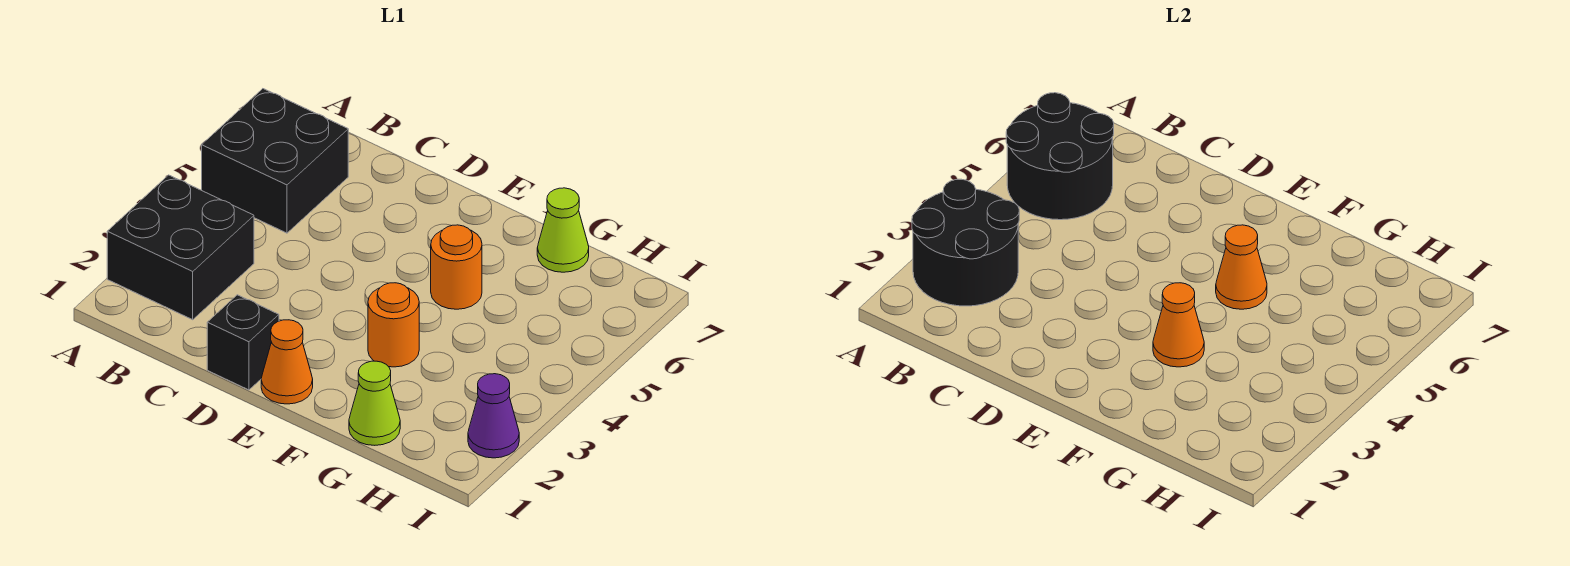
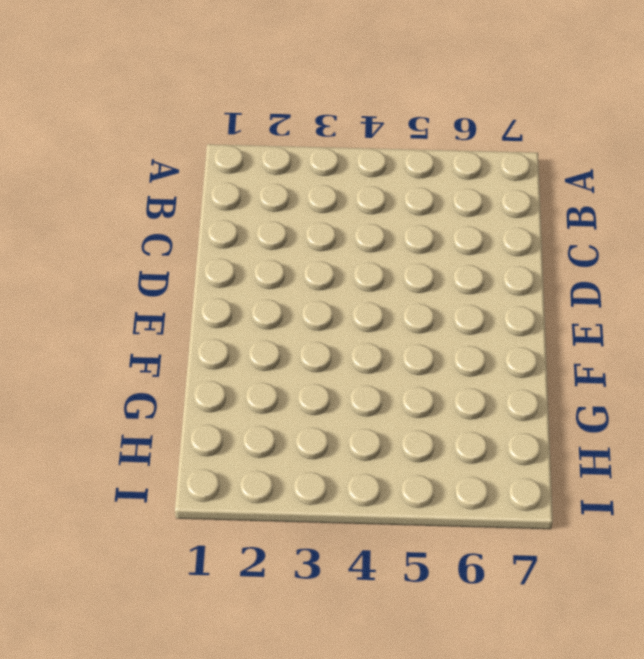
none -> black 2x2 brick [107,175,254,320]
none -> black 2x2 brick [202,89,348,233]
none -> black 1x1 brick [207,295,279,390]

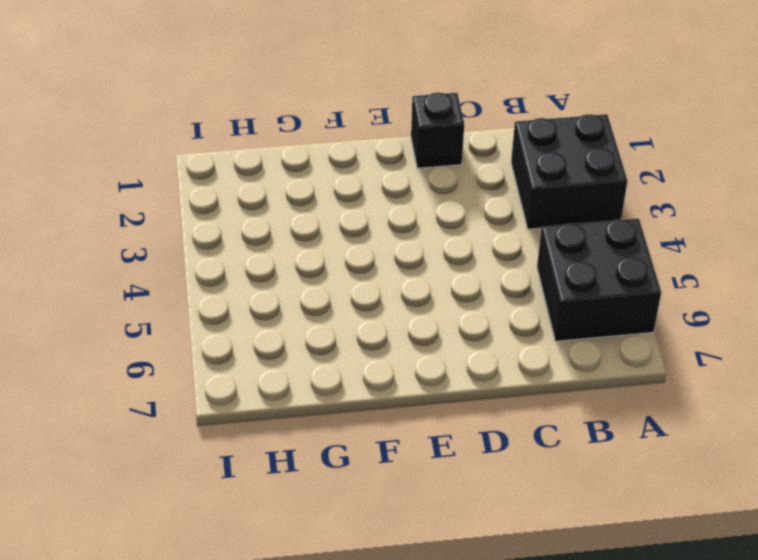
none -> orange 1x1 cone [261,320,313,404]
none -> orange 1x1 round brick [368,283,419,367]
none -> orange 1x1 round brick [431,225,482,309]

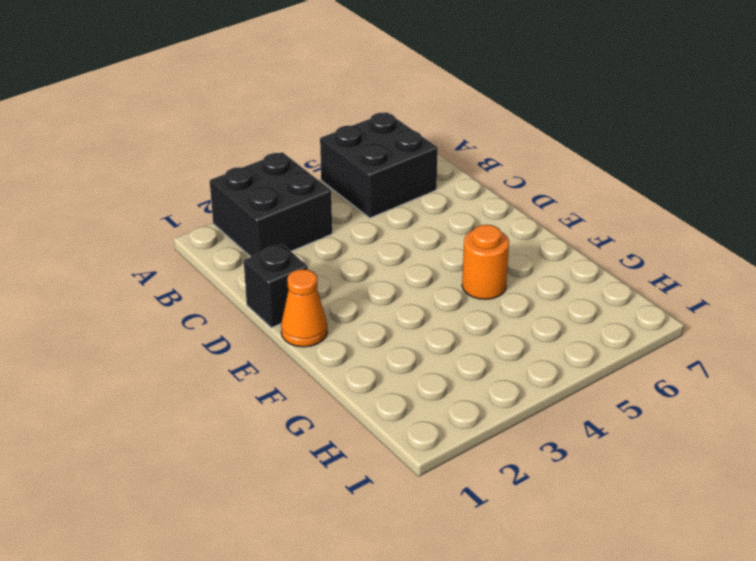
none -> orange 1x1 round brick [368,283,419,367]
none -> lime 1x1 cone [349,361,400,445]
none -> lime 1x1 cone [537,188,589,272]

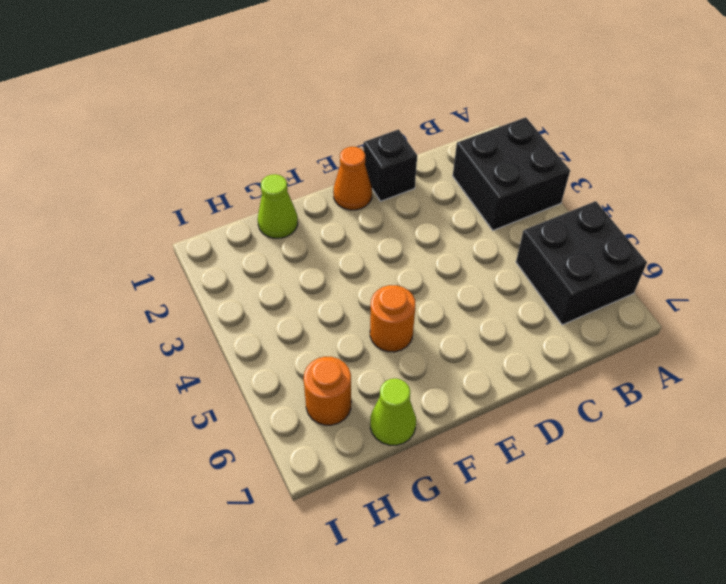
orange 1x1 round brick [304,357,351,425] -> orange 1x1 round brick moved to [368,283,419,367]
none -> purple 1x1 cone [468,374,519,458]
none -> black 2x2 round brick [912,179,1019,306]
none -> black 2x2 round brick [1006,93,1114,220]

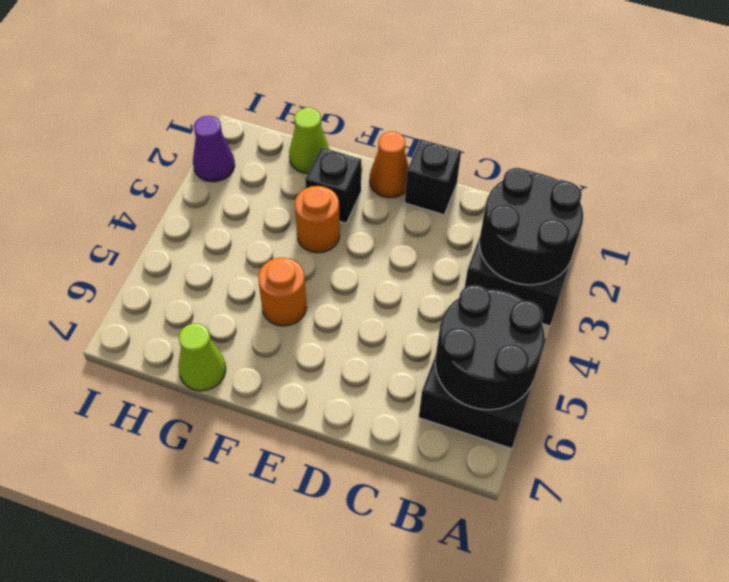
black 1x1 brick [305,147,361,223] -> none
none -> orange 1x1 cone [1153,283,1204,367]
none -> orange 1x1 cone [1216,225,1267,309]

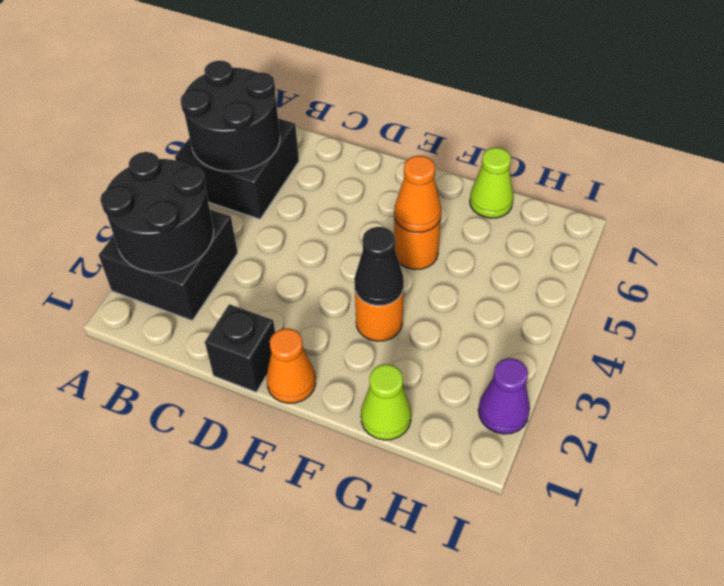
black 1x1 cone [354,227,404,306] -> orange 1x1 cone [1153,283,1204,367]

